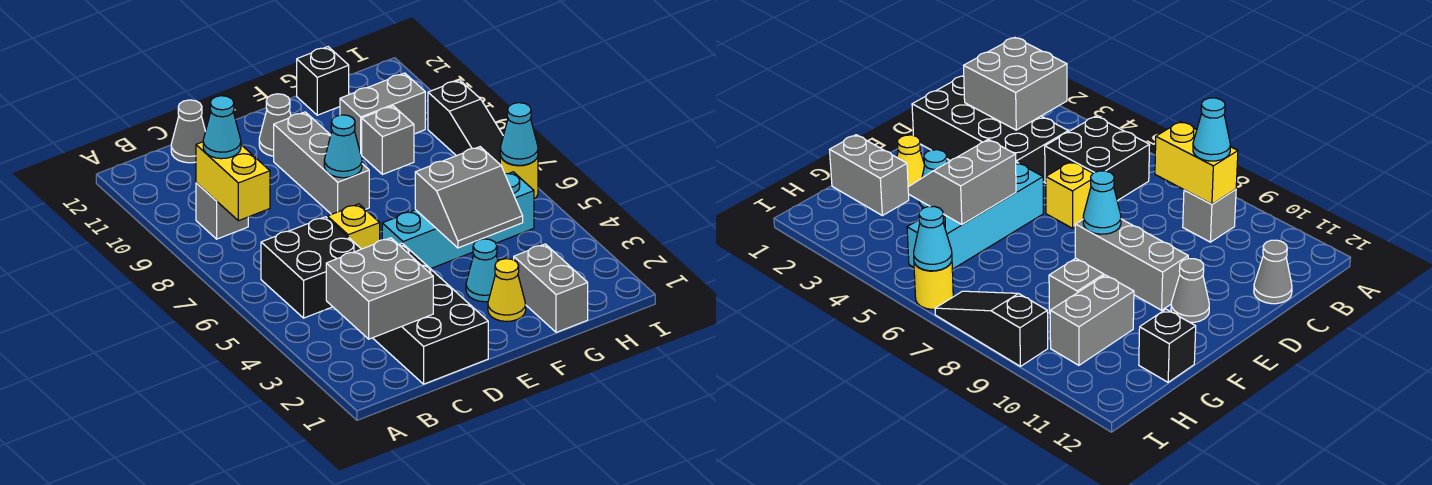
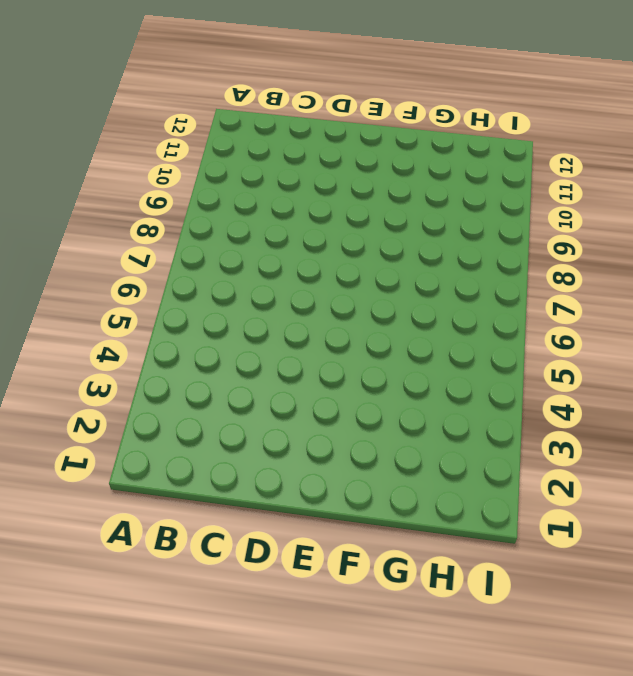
none -> black 2x2 brick [261,217,361,318]
none -> grey 1x1 brick [196,183,248,239]
none -> black 2x4 brick [373,243,488,384]

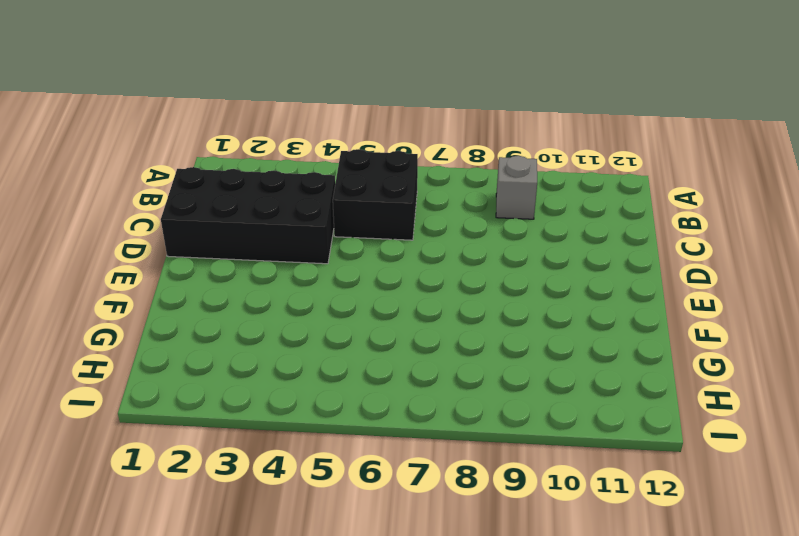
none -> grey 1x1 cone [171,100,205,163]
none -> yellow 1x1 brick [327,204,380,249]
none -> cyan 1x4 brick [382,172,534,269]

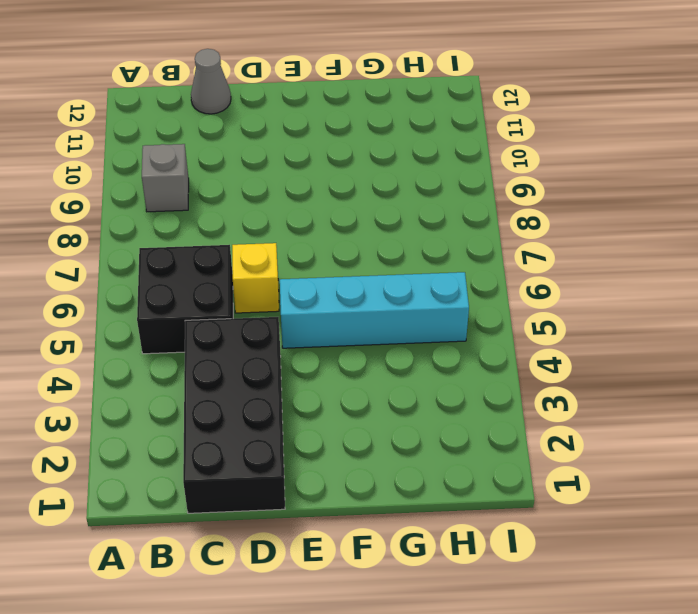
none -> grey 1x3 brick [274,112,369,214]
none -> grey 1x1 cone [259,94,291,156]
none -> yellow 1x1 cone [488,259,526,321]

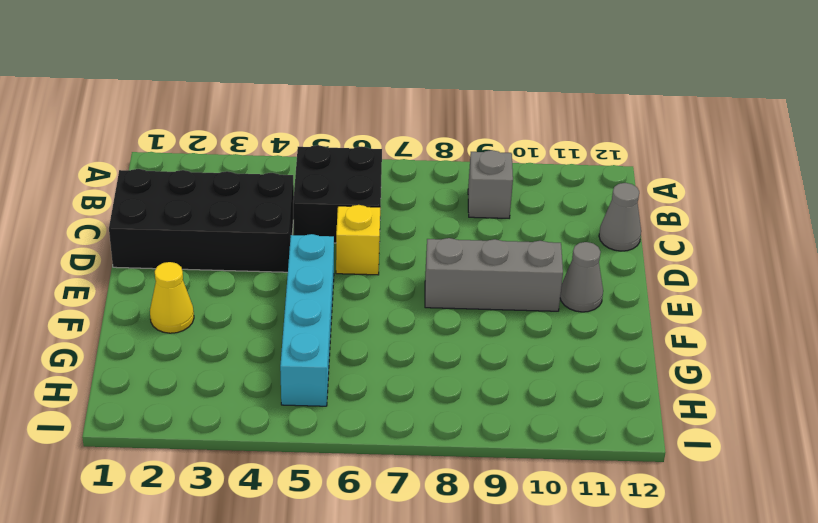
none -> cyan 1x1 cone [466,239,498,302]
none -> grey 1x2 brick [514,244,588,332]
none -> grey 1x1 brick [362,106,414,174]

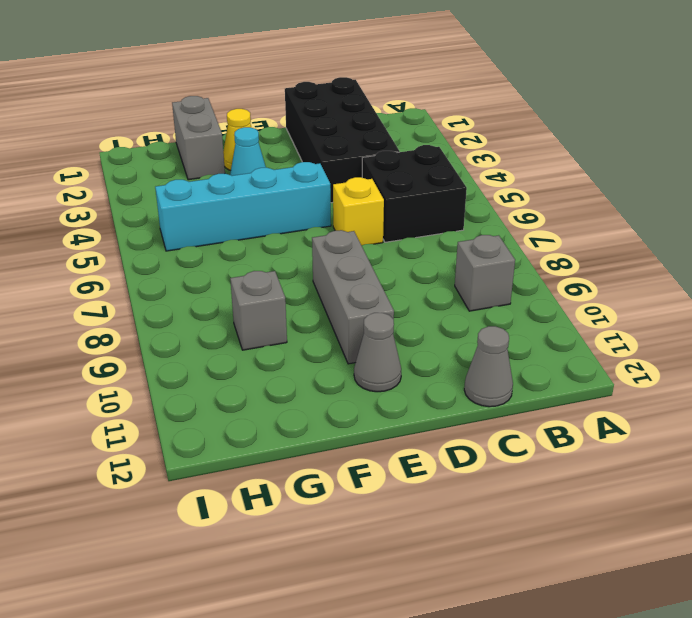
none -> grey 1x2 brick [340,73,425,155]
none -> black 1x1 brick [297,47,349,115]
none -> yellow 1x1 round brick [500,155,538,199]

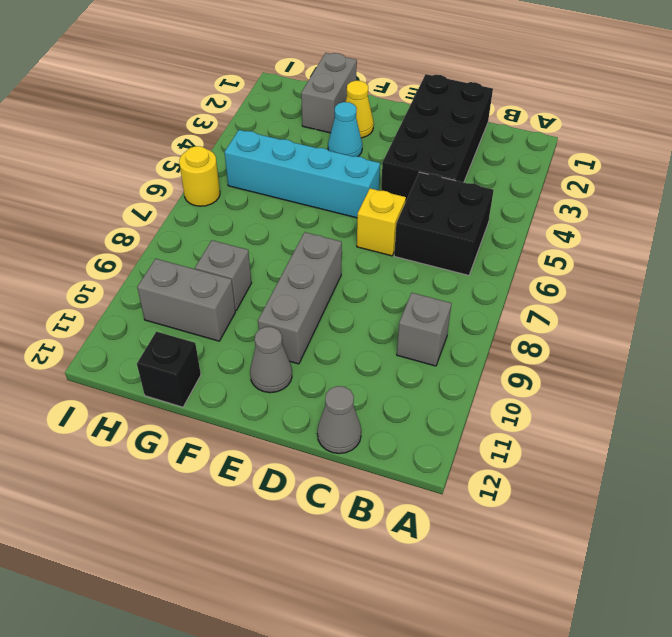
none -> black 1x3 slope [428,80,503,164]
none -> grey 2x2 brick [326,238,433,339]
none -> yellow 1x2 brick [196,142,270,221]

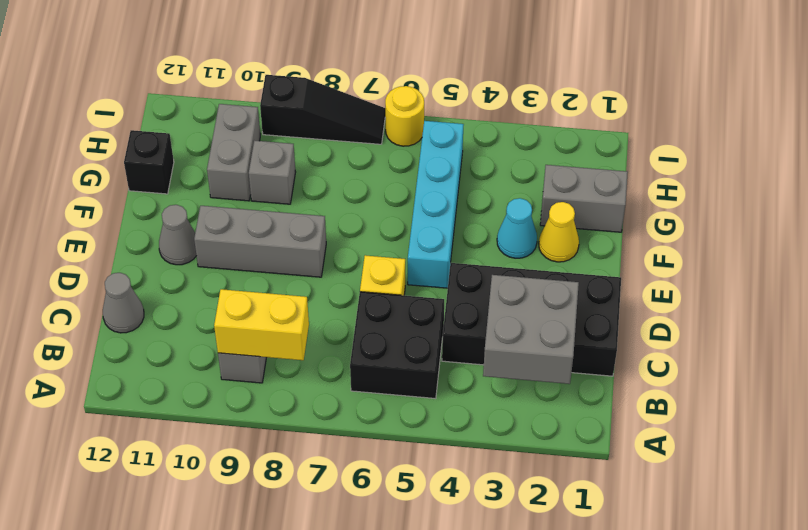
none -> cyan 1x1 cone [324,115,362,178]
none -> grey 2x2 slope [415,147,523,248]
none -> cyan 1x1 cone [500,103,538,165]

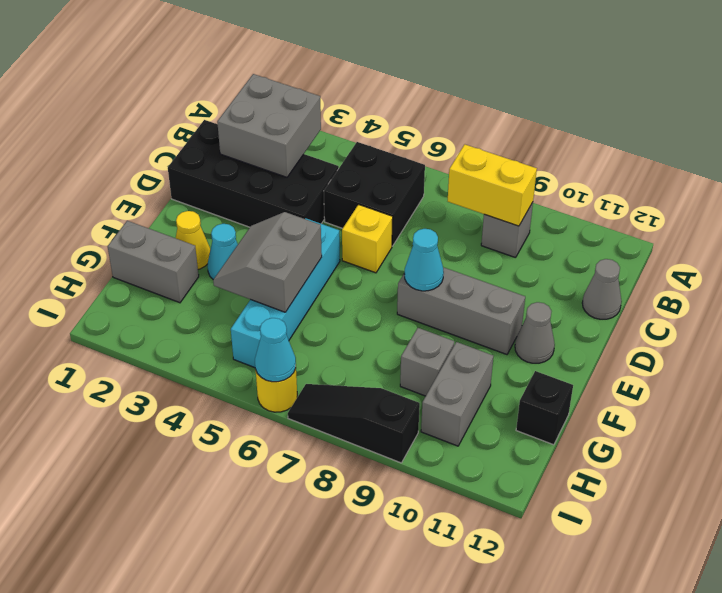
none -> cyan 1x1 cone [203,96,241,159]

